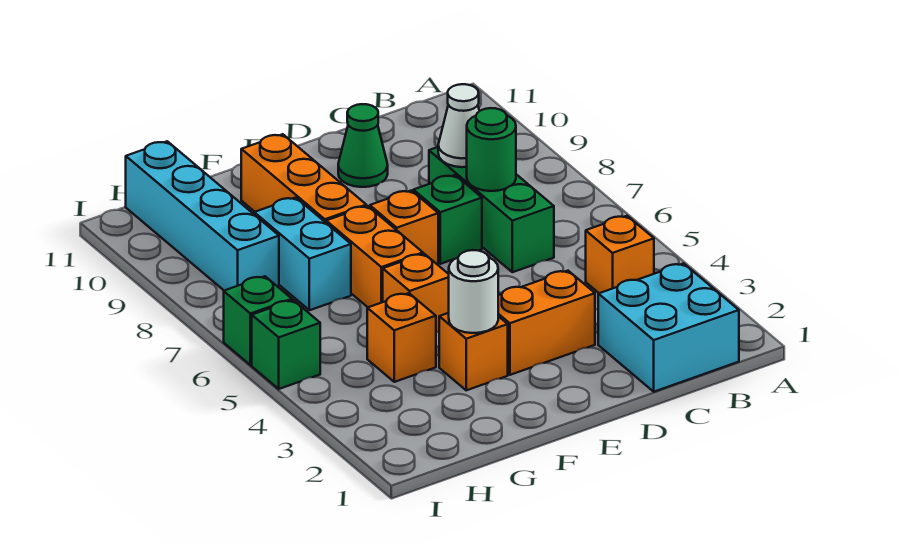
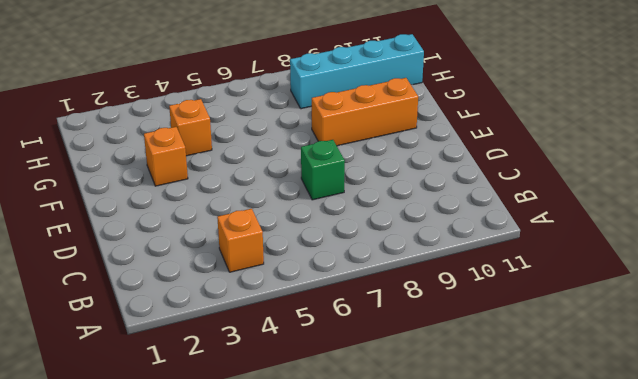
none -> cyan 2x2 brick [598,263,739,392]
none -> green 1x3 brick [429,147,554,272]
none -> orange 1x2 brick [498,271,595,375]

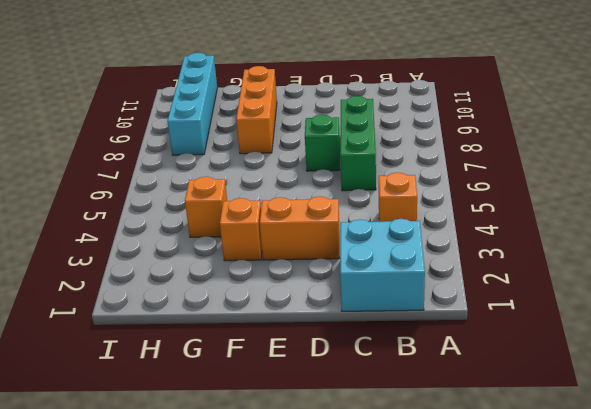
none -> green 1x1 cone [338,104,388,187]
none -> orange 1x1 brick [370,190,438,265]
none -> orange 1x1 brick [383,254,449,332]

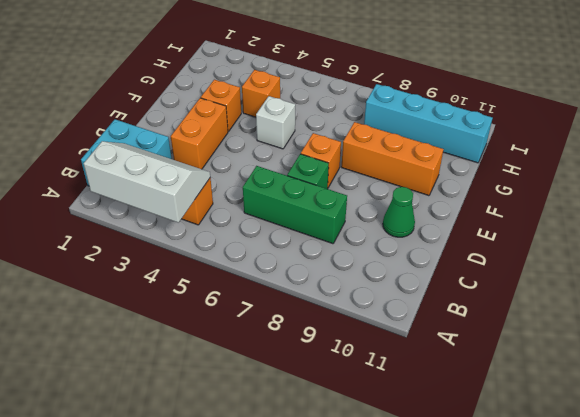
white 2x3 slope [84,141,210,223] -> none
white 1x1 brick [256,96,295,149] -> orange 1x1 brick [383,254,449,332]
none -> orange 1x2 brick [326,206,423,307]
none -> cyan 1x2 brick [254,198,351,310]
none -> green 1x1 brick [252,300,320,389]

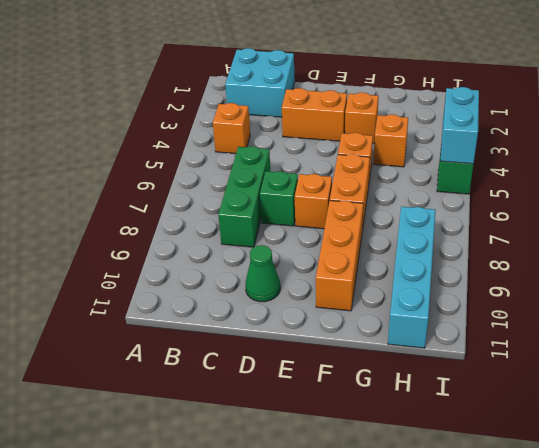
cyan 1x2 brick [440,87,479,164] -> cyan 1x2 brick moved to [254,198,351,310]
none -> green 1x1 brick [224,276,292,365]
none -> green 1x1 round brick [467,108,516,191]
none -> white 1x1 cone [438,84,479,167]

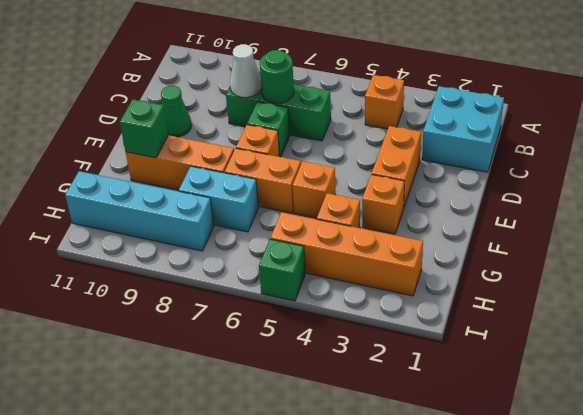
green 1x1 brick [120,99,168,158] -> green 1x1 brick moved to [224,276,292,365]
orange 1x4 brick [270,212,423,296] -> none
none -> white 1x1 round brick [449,250,498,333]

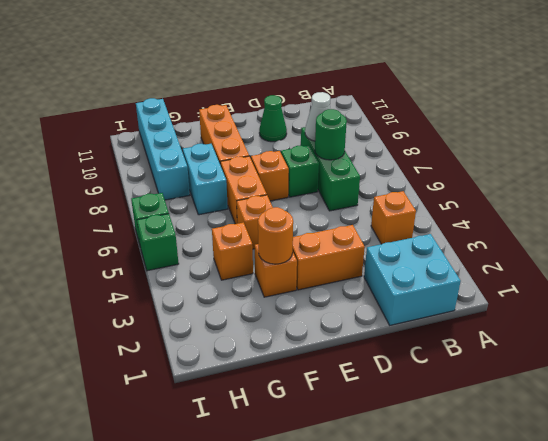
orange 1x1 round brick [258,207,293,264] -> white 1x1 round brick [449,250,498,333]

